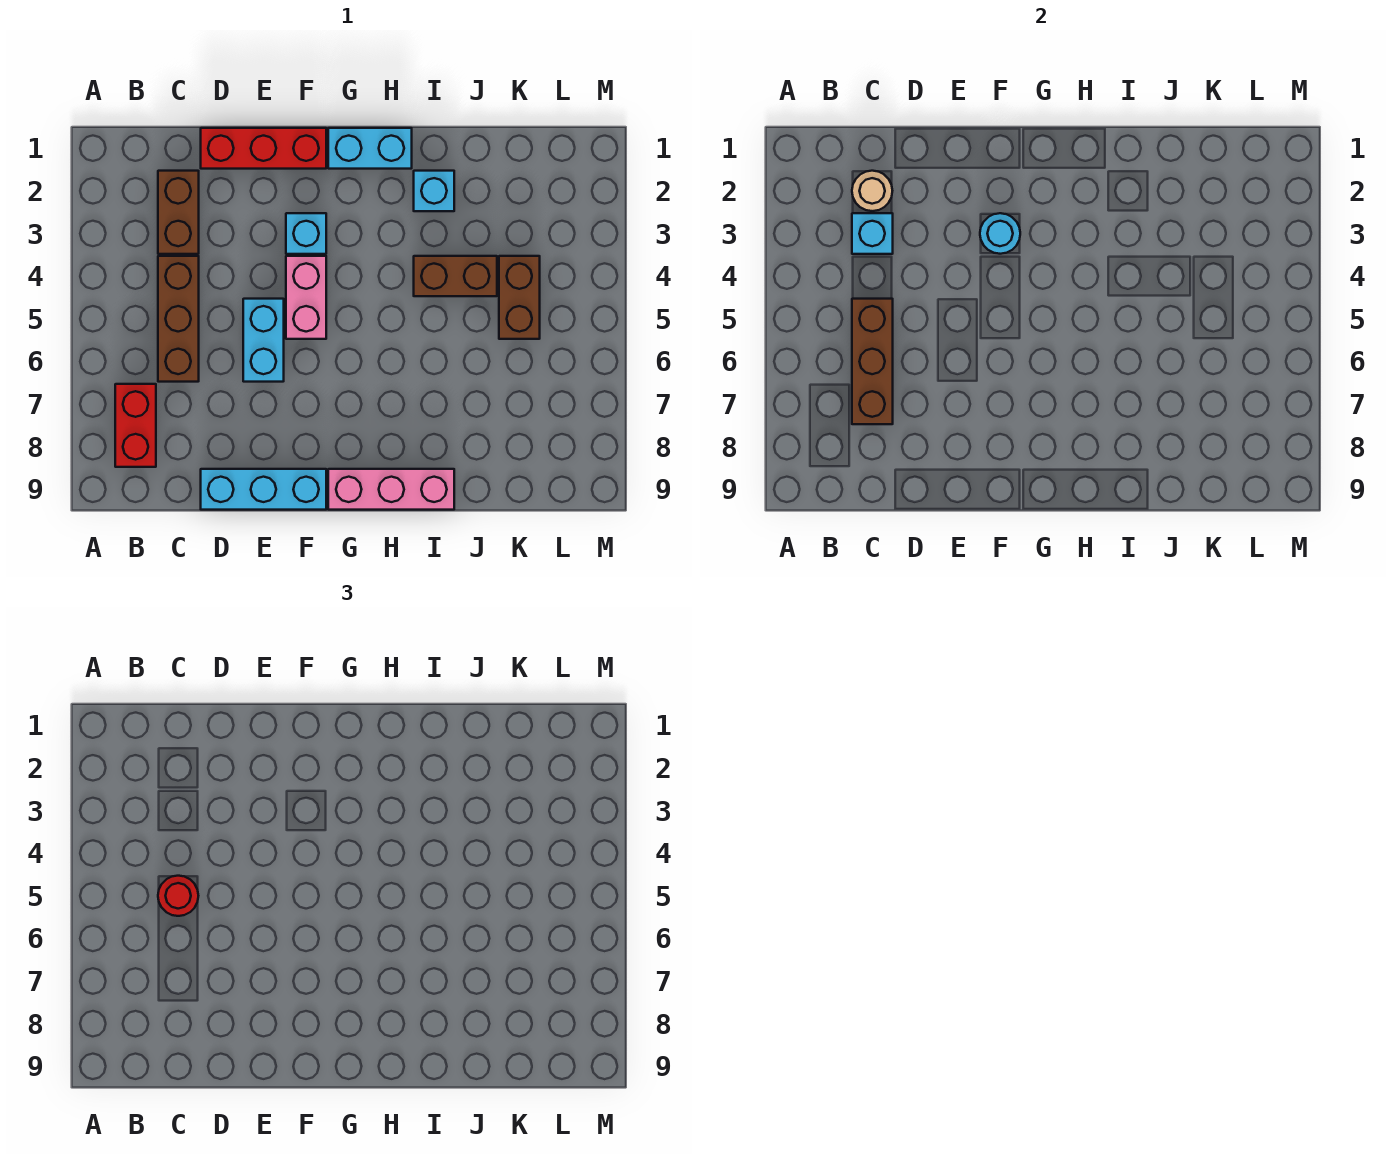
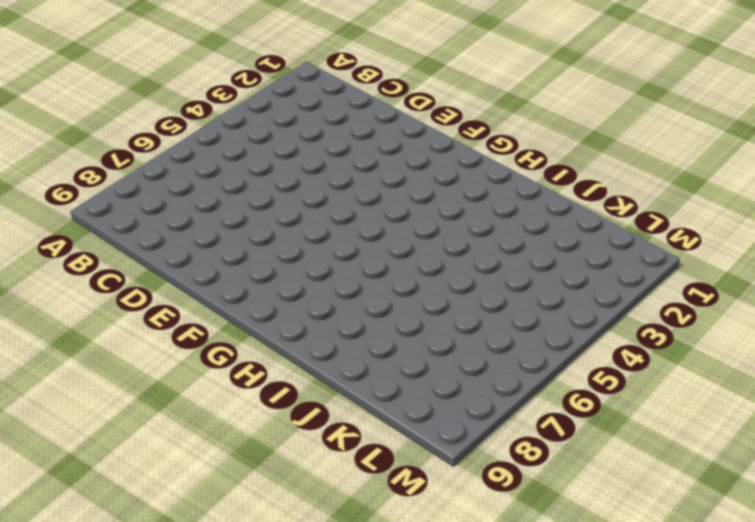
none -> red 1x2 brick [115,384,156,467]
none -> brown 1x2 brick [158,171,199,254]
none -> brown 1x3 brick [158,256,199,382]

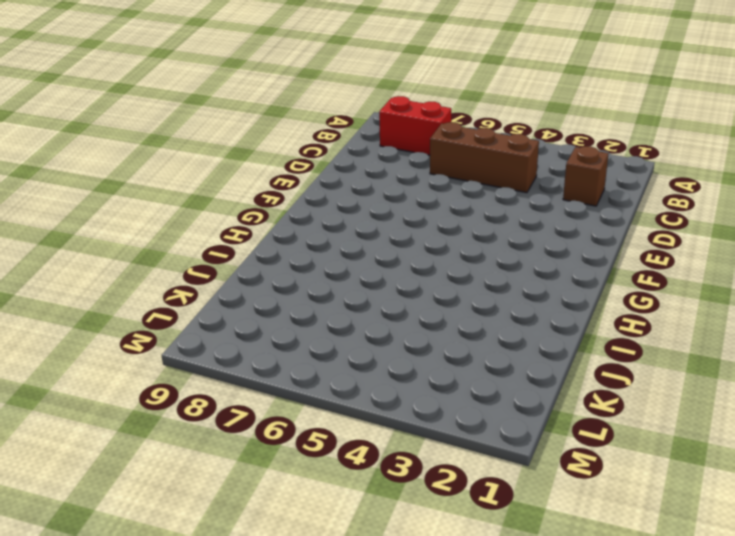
brown 1x1 brick [563,146,609,206] -> brown 1x2 brick [158,171,199,254]
none -> red 1x3 brick [201,128,326,169]
none -> cyan 1x3 brick [201,469,326,510]
none -> cyan 1x2 brick [243,299,284,382]

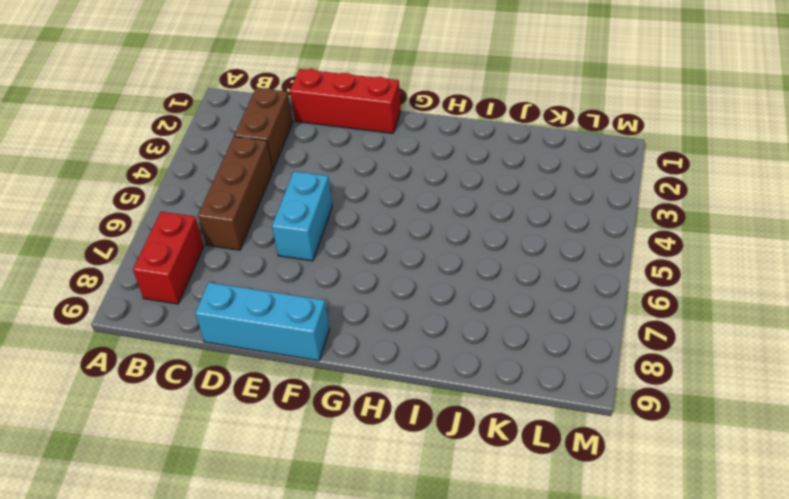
none -> cyan 1x1 brick [286,213,326,254]
none -> pink 1x2 brick [286,256,326,339]
none -> cyan 1x2 brick [328,128,412,169]

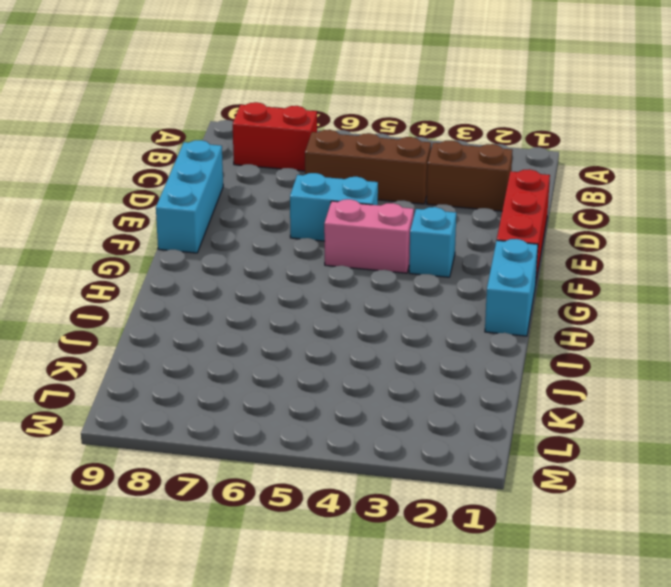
none -> pink 1x3 brick [328,469,454,510]
none -> cyan 1x1 brick [414,171,454,211]
none -> brown 1x2 brick [414,256,497,296]

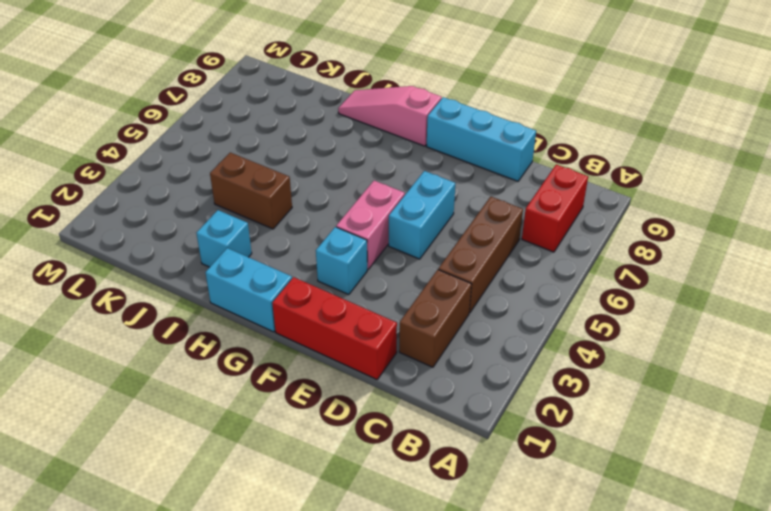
pink 1x3 slope [338,86,442,146] -> pink 1x3 brick [328,469,454,510]
none -> brown 1x2 brick [499,256,540,339]
none -> tan 1x1 round brick [852,171,892,211]
none -> cyan 1x1 brick [852,213,893,254]

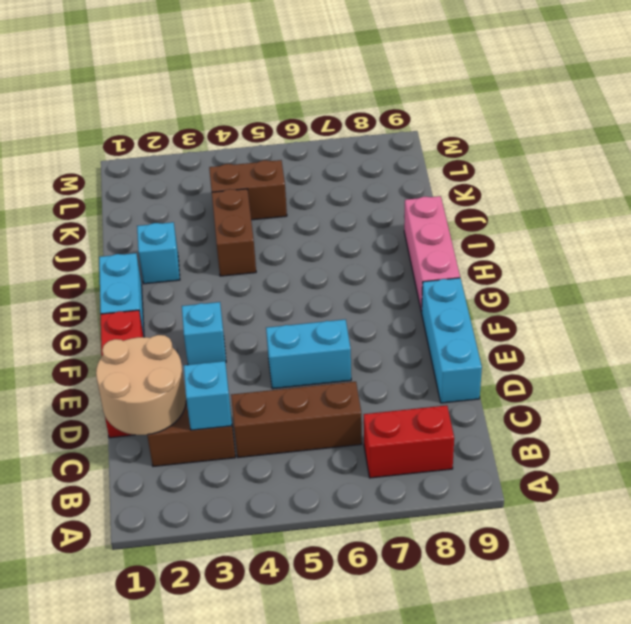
tan 2x2 round brick [96,335,186,435] -> tan 1x1 round brick [852,171,892,211]
none -> pink 1x2 brick [286,256,326,339]
none -> brown 1x3 brick [852,299,893,424]
none -> cyan 1x1 round brick [980,213,1020,254]

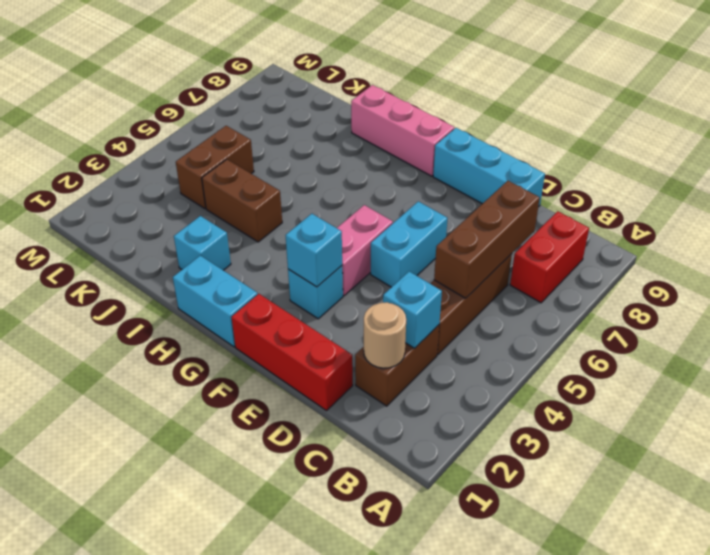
cyan 1x1 brick [286,214,342,287] -> cyan 1x1 round brick [980,213,1020,254]
none -> red 1x1 round brick [158,876,198,916]

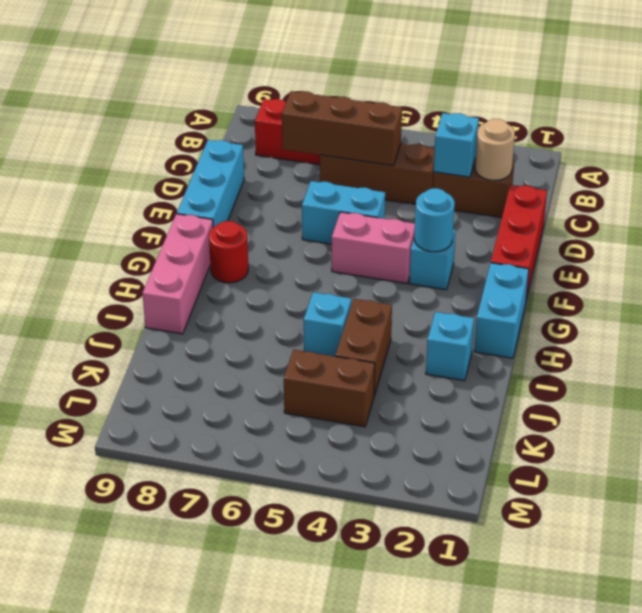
red 1x1 round brick [209,221,248,283] -> red 1x1 round brick moved to [158,876,198,916]
cyan 1x1 brick [304,292,351,356] -> none

